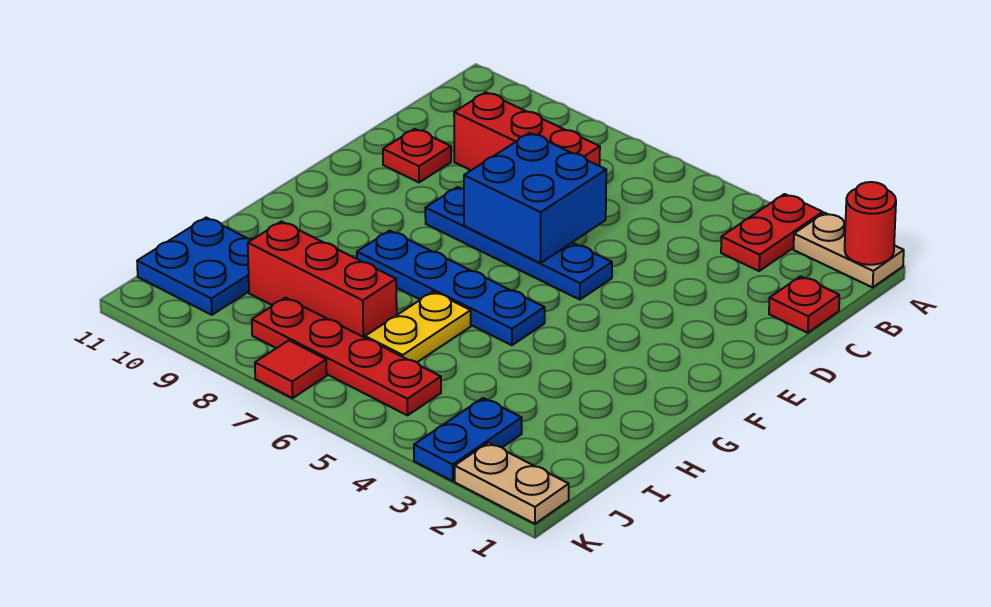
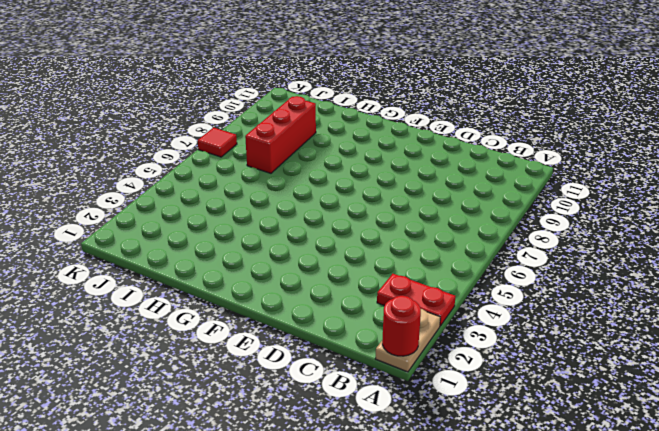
none -> red 1x1 plate [769,276,839,333]
none -> red 1x3 brick [454,92,600,170]
none -> red 1x1 plate [383,129,451,182]

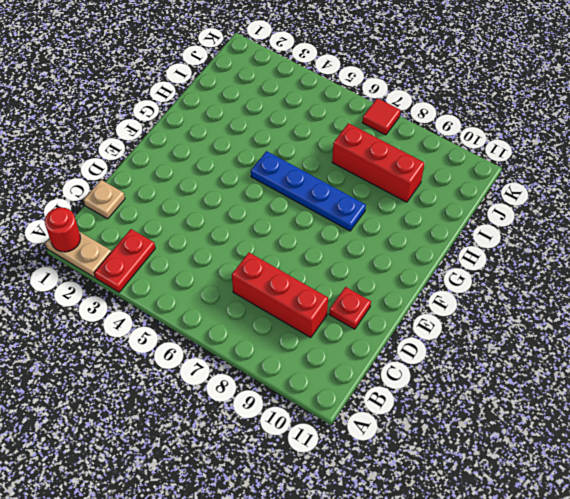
tan 1x1 plate [84,180,125,219] -> red 1x1 plate [769,276,839,333]
none -> blue 1x4 plate [425,187,612,300]
none -> yellow 1x2 plate [365,292,471,362]
none -> blue 2x2 plate [137,218,252,315]

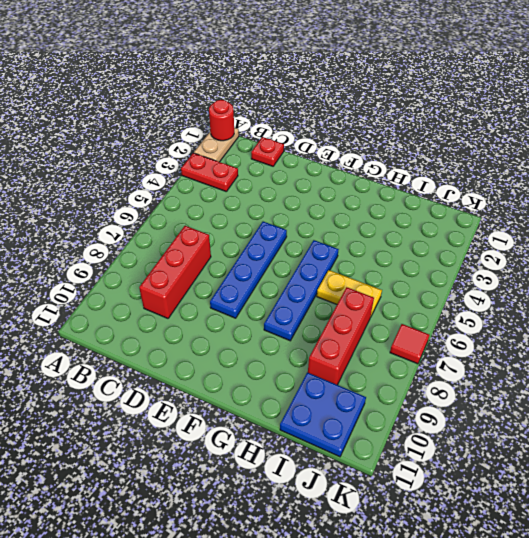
none -> red 1x1 plate [383,129,451,182]
none -> blue 1x2 plate [414,398,522,481]
none -> red 1x4 plate [252,298,441,415]

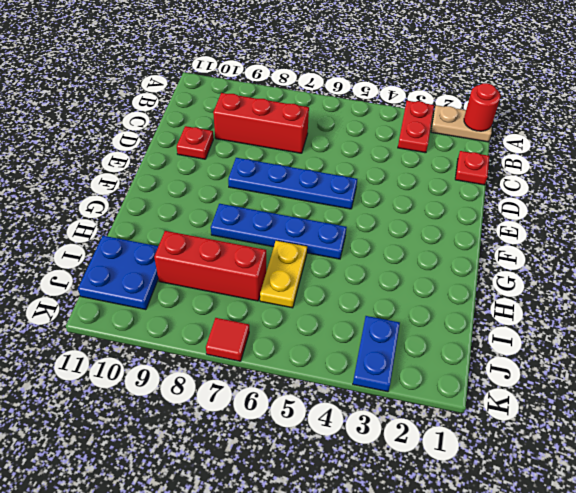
none -> red 1x4 plate [252,298,441,415]
none -> tan 1x2 plate [455,443,569,524]
none -> blue 2x2 brick [464,133,606,263]

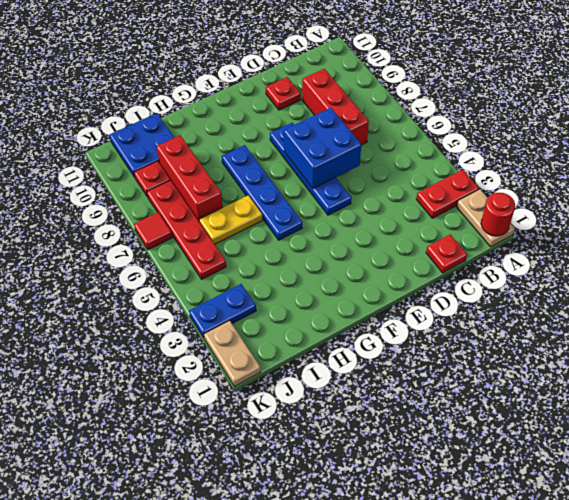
red 1x1 plate [134,161,170,197] -> none

